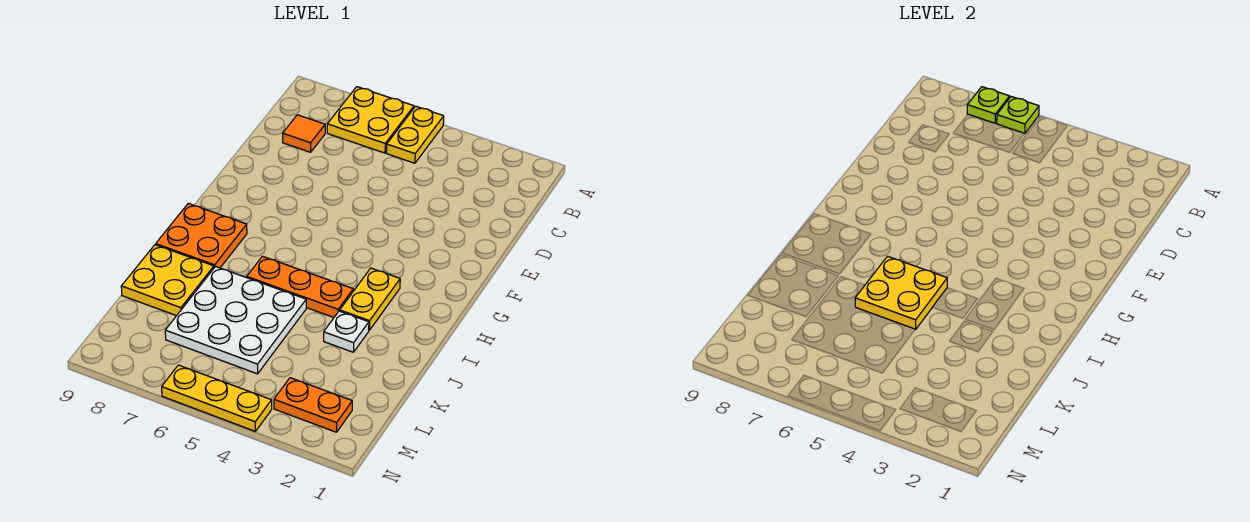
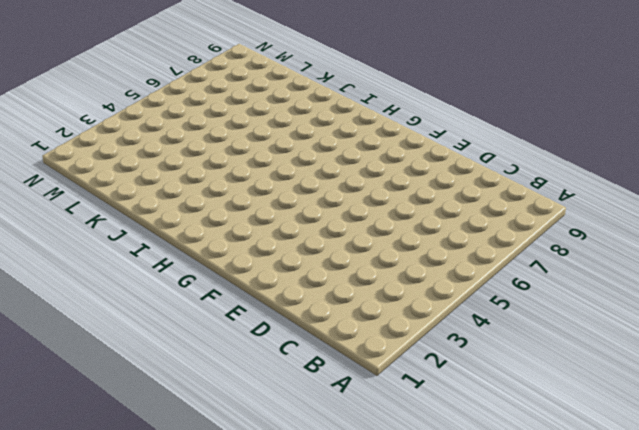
none -> yellow 1x2 plate [387,106,444,163]
none -> yellow 2x2 plate [327,87,414,153]
none -> orange 1x1 tile [283,115,325,152]

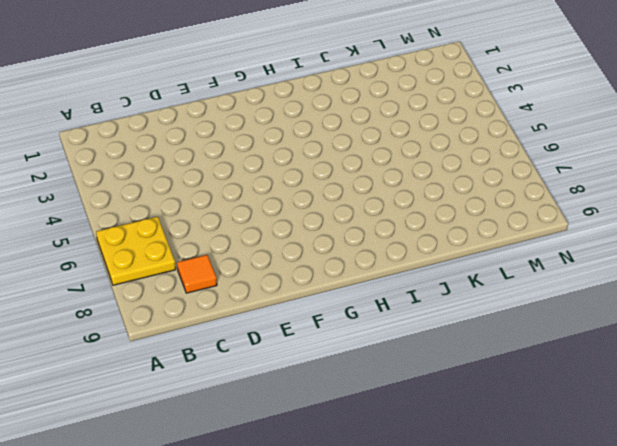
none -> yellow 1x2 plate [387,106,444,163]
none -> yellow 1x2 plate [340,268,400,330]
none -> orange 2x2 plate [156,203,247,268]

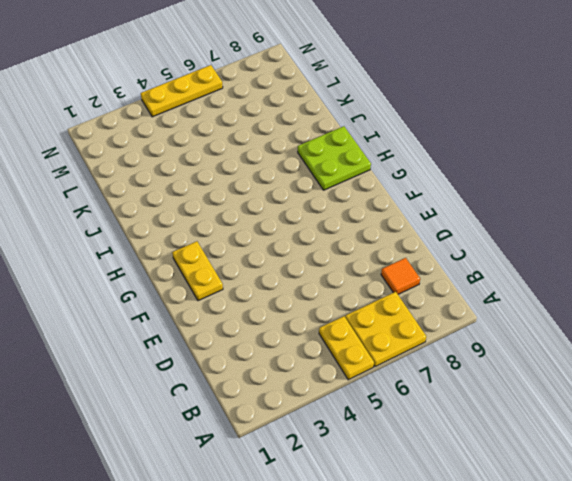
yellow 1x2 plate [172,241,223,301] -> yellow 1x2 plate moved to [340,268,400,330]
lime 2x2 plate [298,126,371,190] -> orange 2x2 plate [156,203,247,268]
none -> orange 1x3 plate [247,256,353,317]
none -> white 1x1 plate [324,311,369,352]
none -> white 3x3 plate [165,267,306,374]

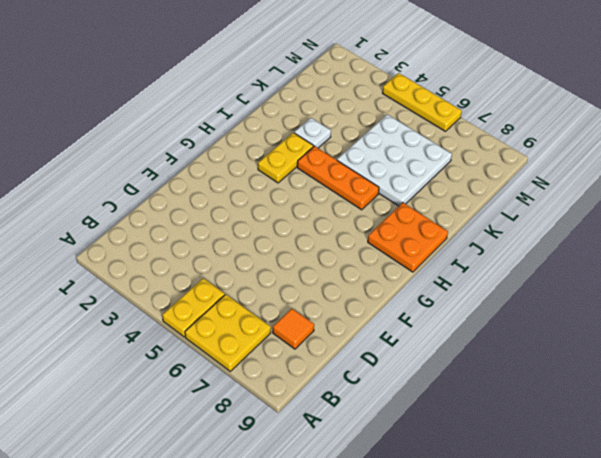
none -> yellow 2x2 plate [121,245,214,316]
none -> orange 1x2 plate [274,378,352,432]
none -> lime 1x1 plate [997,97,1039,134]

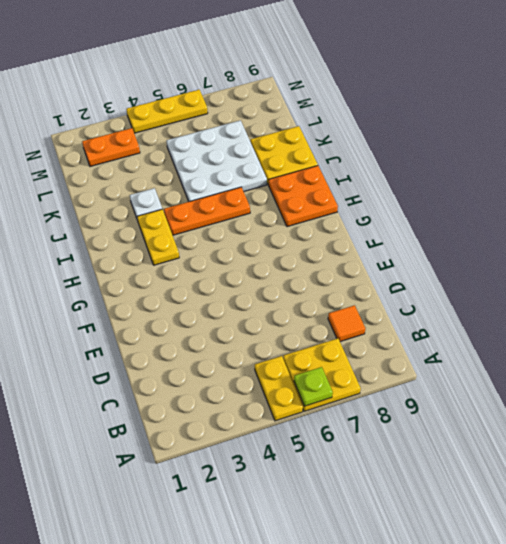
none -> lime 1x1 plate [967,87,1010,123]
none -> yellow 2x2 plate [855,256,947,329]

